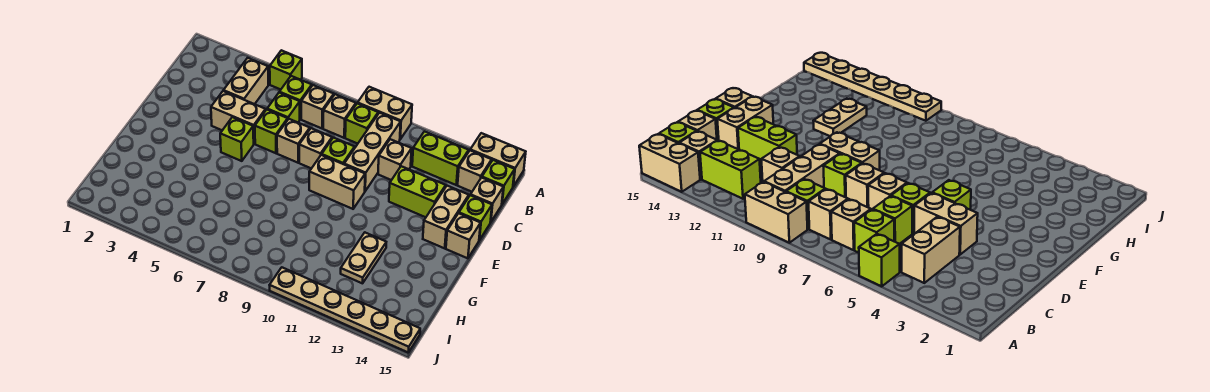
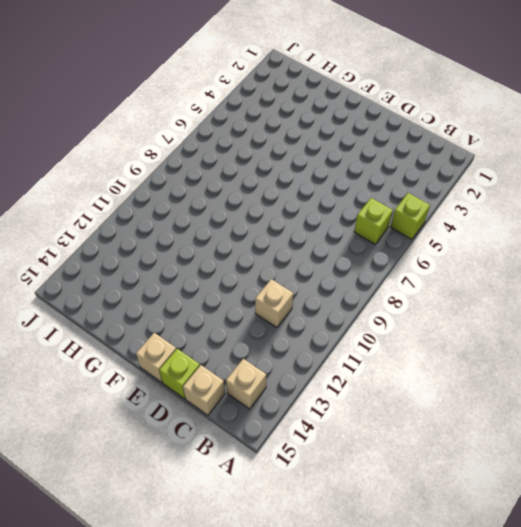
none -> tan 1x2 brick [358,87,412,139]
none -> tan 1x2 brick [470,133,526,186]
none -> tan 1x2 brick [223,58,268,104]

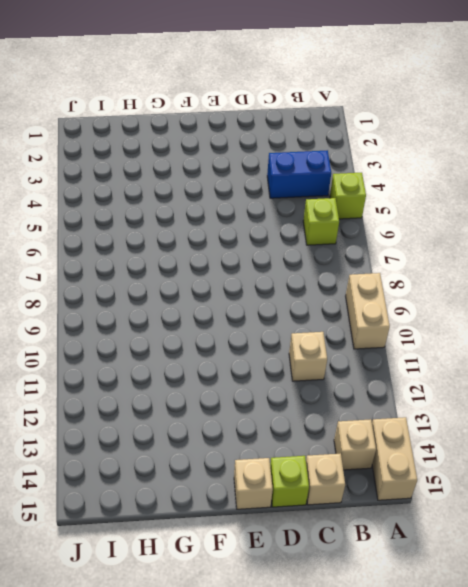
blue 1x2 brick [267,150,331,198] -> tan 1x2 brick [223,58,268,104]
none -> tan 1x1 brick [301,85,334,128]
none -> tan 1x1 brick [323,94,356,138]
none -> lime 1x1 brick [345,103,378,144]

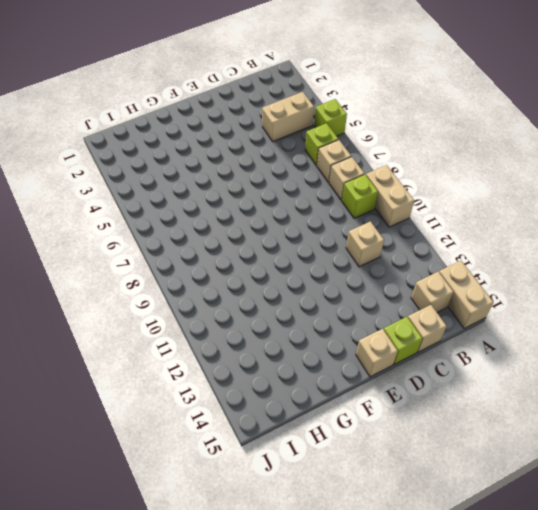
none -> tan 1x3 brick [344,113,401,191]
none -> lime 1x2 brick [412,131,469,185]
none -> lime 1x1 brick [482,160,515,204]

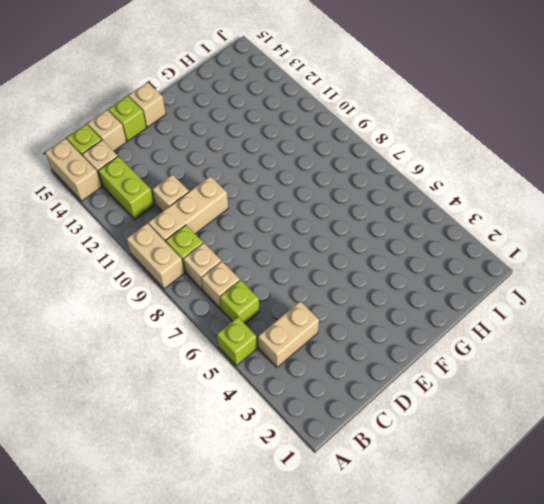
none -> lime 1x1 brick [267,93,300,122]
none -> tan 1x2 brick [211,91,266,144]
none -> lime 1x1 brick [255,110,288,153]

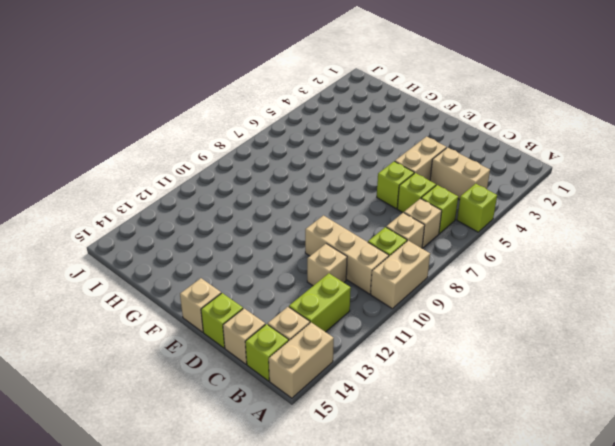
none -> tan 1x1 brick [277,119,310,163]
none -> tan 1x1 brick [299,128,332,168]
none -> lime 1x1 brick [322,138,355,164]

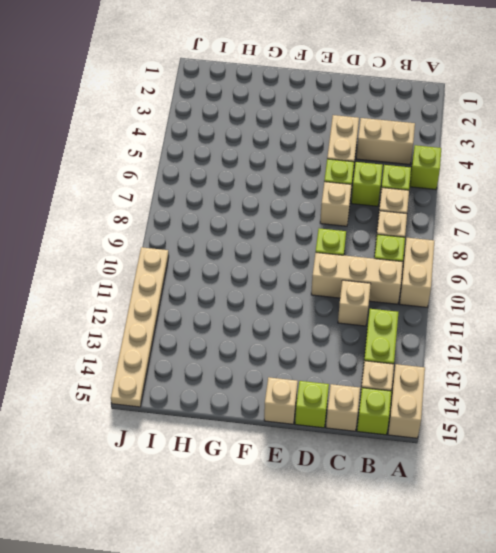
none -> tan 1x1 brick [299,128,332,168]
none -> lime 1x2 brick [389,166,446,217]
none -> tan 1x2 brick [423,186,469,248]

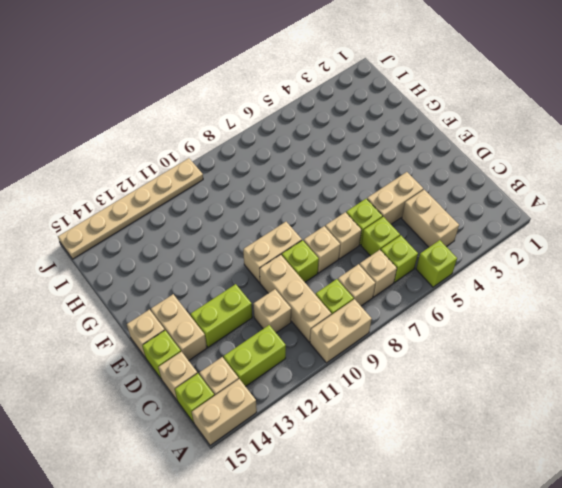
none -> lime 1x1 brick [220,117,254,161]
none -> tan 1x2 plate [341,233,386,283]

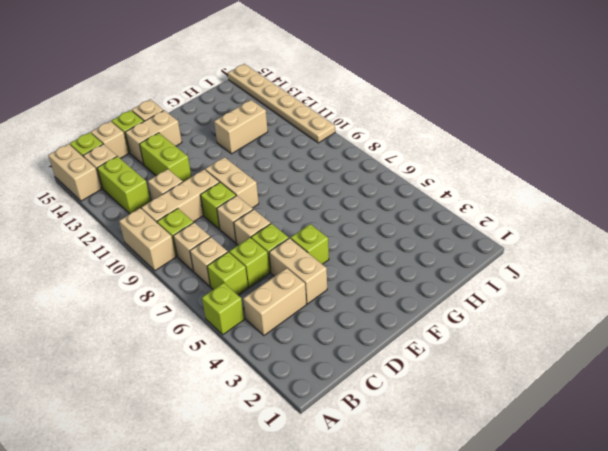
tan 1x2 brick [214,100,268,154] -> tan 1x2 plate [341,233,386,283]

